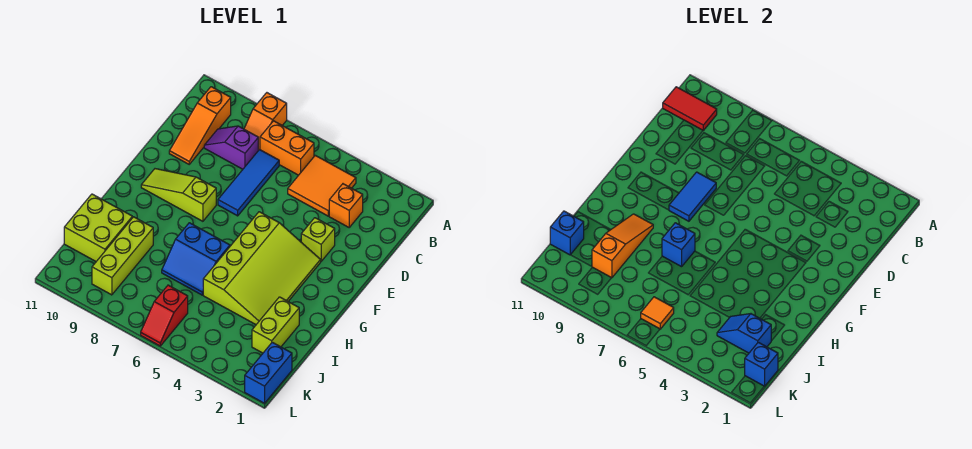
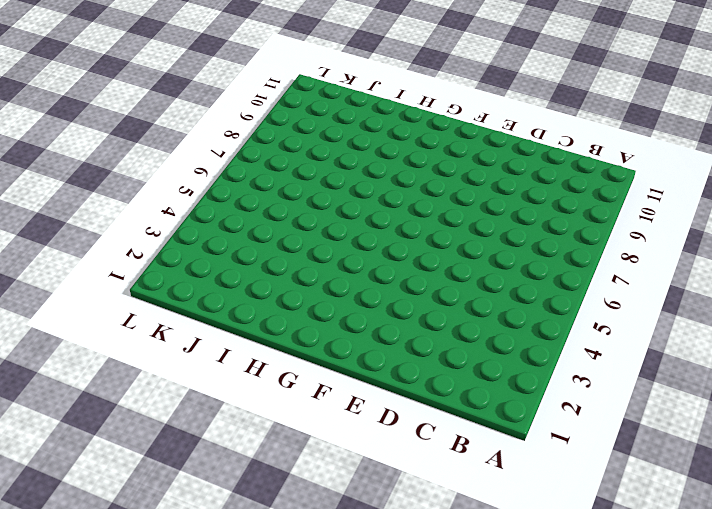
none -> orange 1x2 slope [244,93,287,150]
none -> orange 2x2 tile [288,155,356,216]
none -> orange 1x2 brick [260,121,314,175]

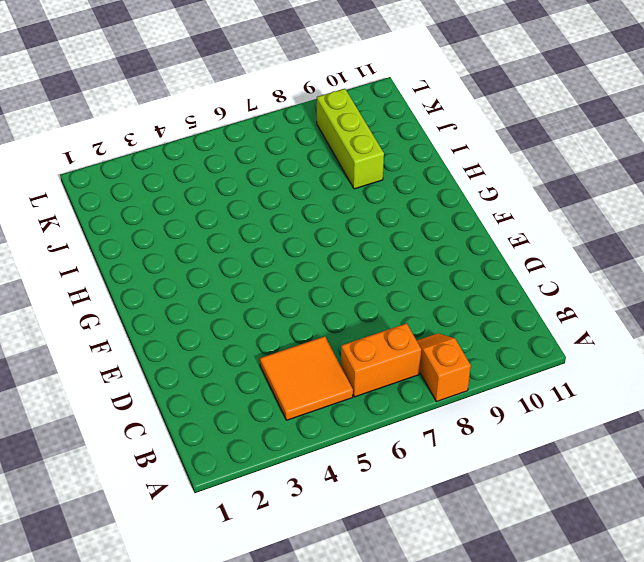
none -> orange 1x3 slope [169,87,231,164]
none -> orange 1x1 brick [329,184,363,227]
none -> blue 1x3 tile [218,149,279,216]

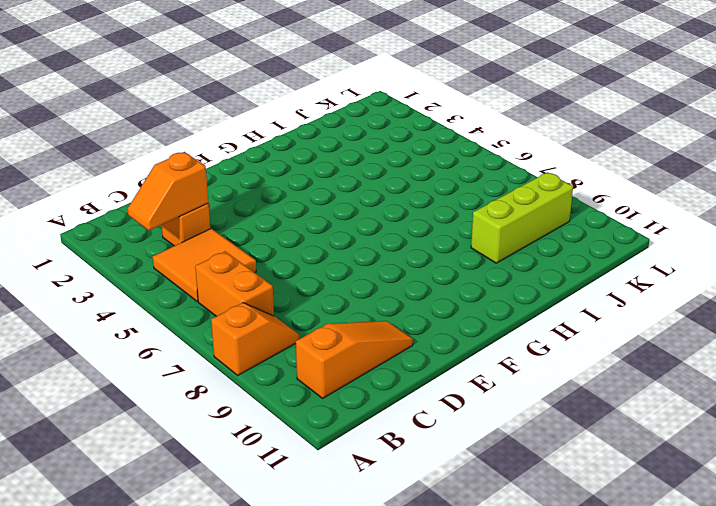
orange 1x2 slope [128,152,208,230] -> none
none -> blue 1x3 tile [218,149,279,216]
none -> purple 1x2 slope [204,126,258,169]
none -> lime 1x1 brick [301,218,335,261]

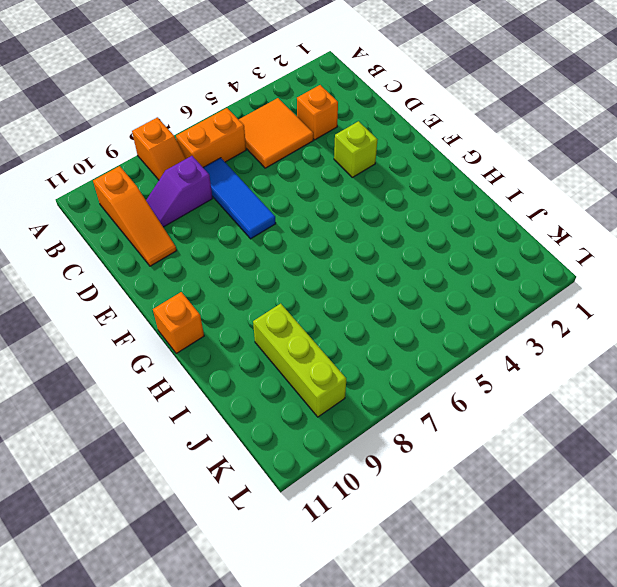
orange 1x1 brick [153,292,204,354] -> none
none -> lime 3x4 slope [203,212,321,324]
none -> lime 1x3 slope [141,169,216,221]
none -> blue 2x2 slope [162,223,230,295]

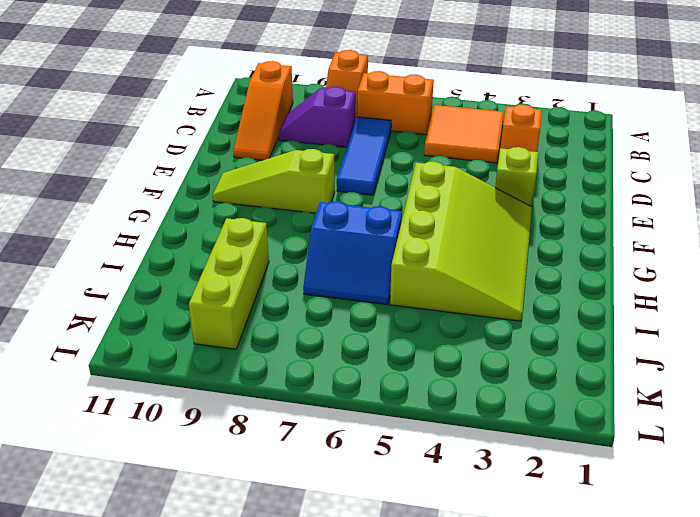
none -> lime 1x2 brick [252,297,299,353]
none -> lime 2x2 brick [64,194,132,261]
none -> blue 1x2 brick [245,342,292,403]

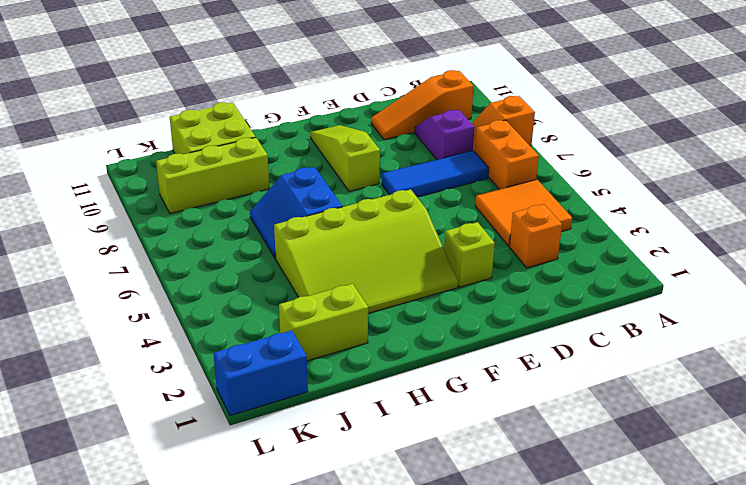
none -> red 1x2 slope [141,285,188,346]
none -> red 1x2 tile [663,87,717,130]
none -> blue 1x2 tile [669,172,716,221]

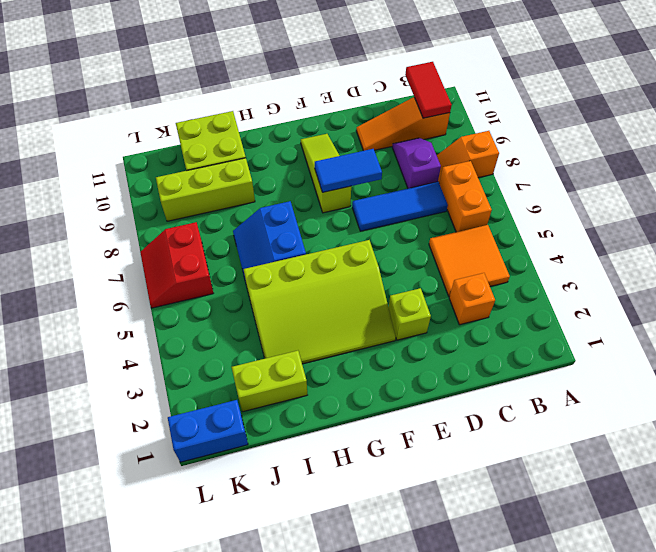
red 2x2 slope [140,222,213,308] -> red 1x2 slope [141,285,188,346]
none -> blue 1x1 brick [662,223,695,267]
none -> orange 1x3 slope [592,214,653,278]
none -> blue 1x2 slope [717,314,771,353]

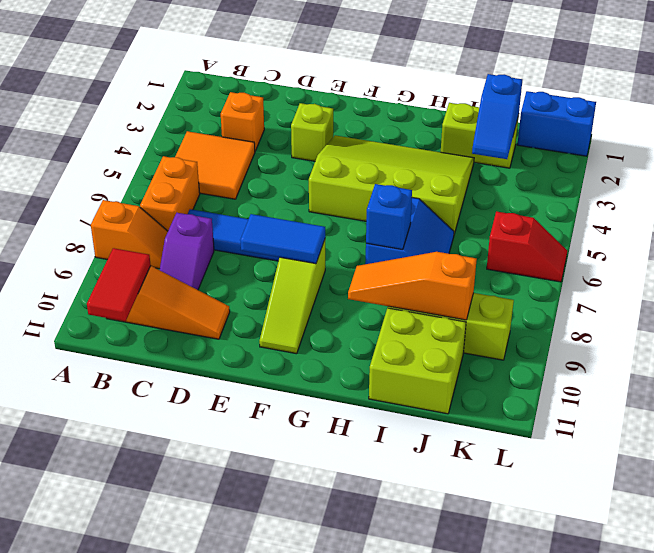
none -> blue 1x1 brick [550,211,584,255]
none -> blue 1x1 brick [745,342,778,386]
none -> orange 1x1 tile [641,297,674,329]

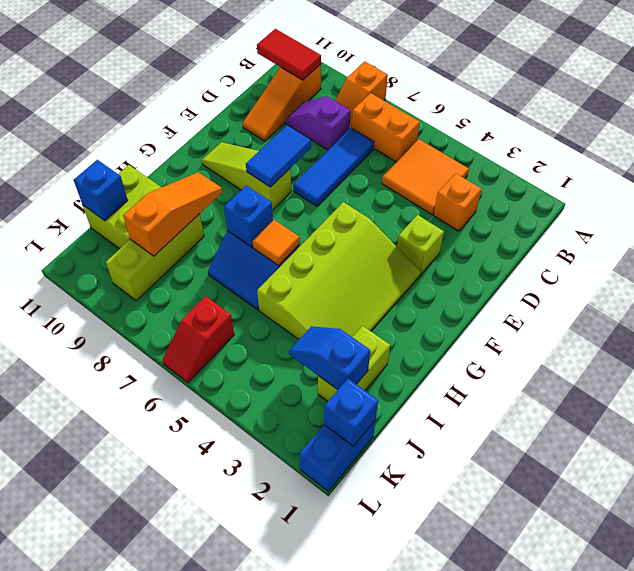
orange 1x1 tile [253,220,300,265] -> orange 1x1 tile moved to [641,297,674,329]

